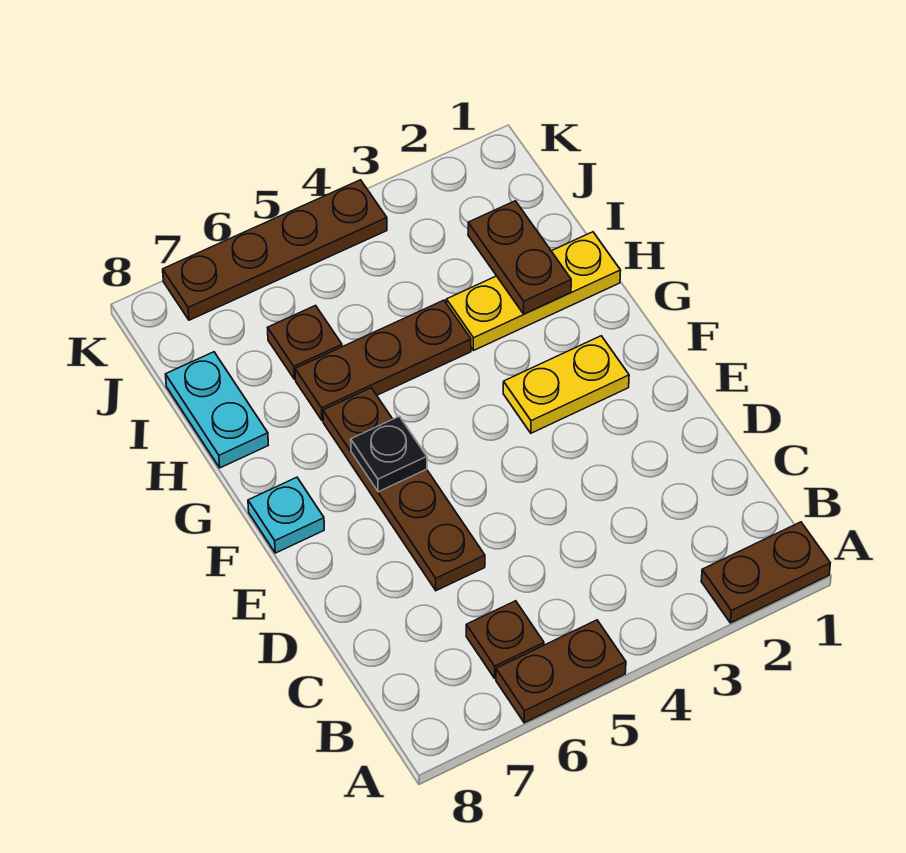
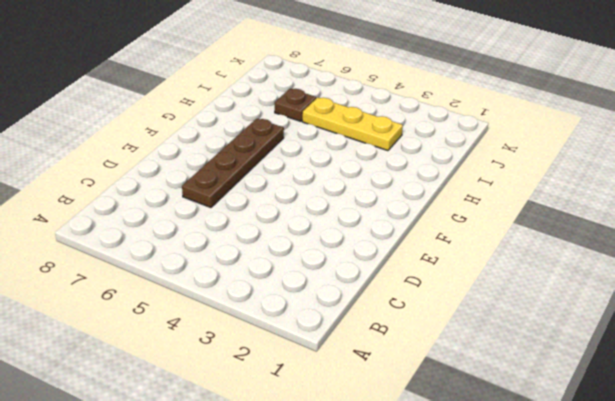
yellow 1x3 plate [302,97,403,151] -> yellow 1x3 plate moved to [446,232,621,351]
none -> brown 1x2 plate [701,522,830,623]
none -> brown 1x2 plate [496,620,626,723]
none -> brown 1x1 plate [466,601,544,678]

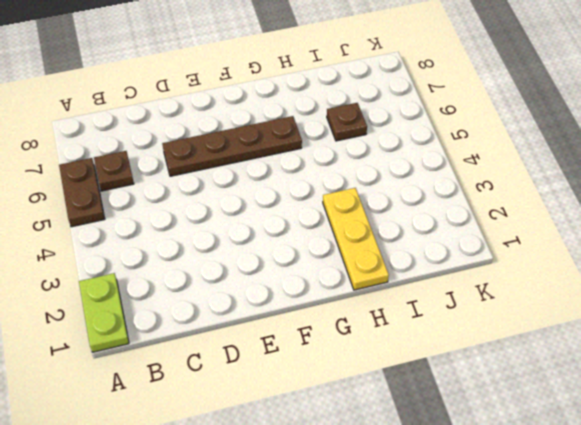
lime 1x2 plate [79,273,129,352] -> brown 1x2 plate [701,522,830,623]
none -> yellow 1x2 plate [503,336,629,433]
none -> cyan 1x1 plate [248,477,324,553]
none -> brown 1x3 plate [295,300,471,421]

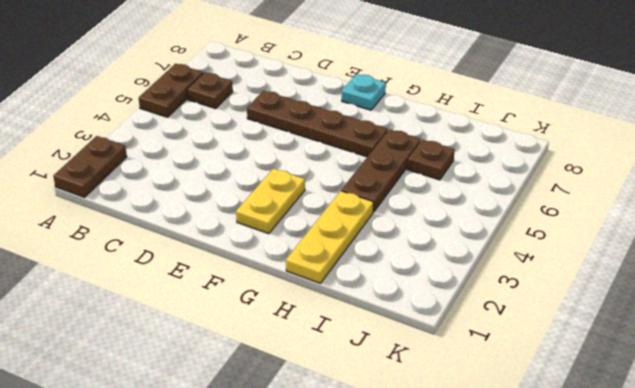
none -> cyan 1x2 plate [166,352,268,468]
none -> brown 1x4 plate [163,180,387,320]
none -> black 1x1 plate [351,416,427,492]

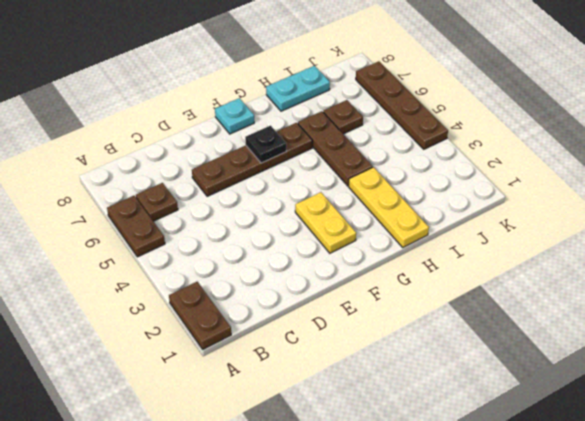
none -> brown 1x2 plate [468,201,571,314]

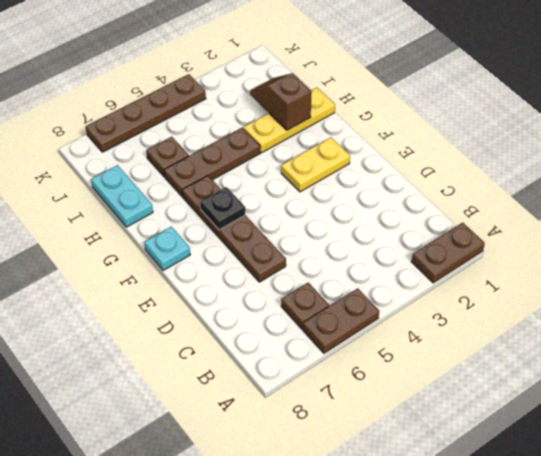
brown 1x2 slope [250,73,312,130] -> brown 1x2 plate [468,201,571,314]

